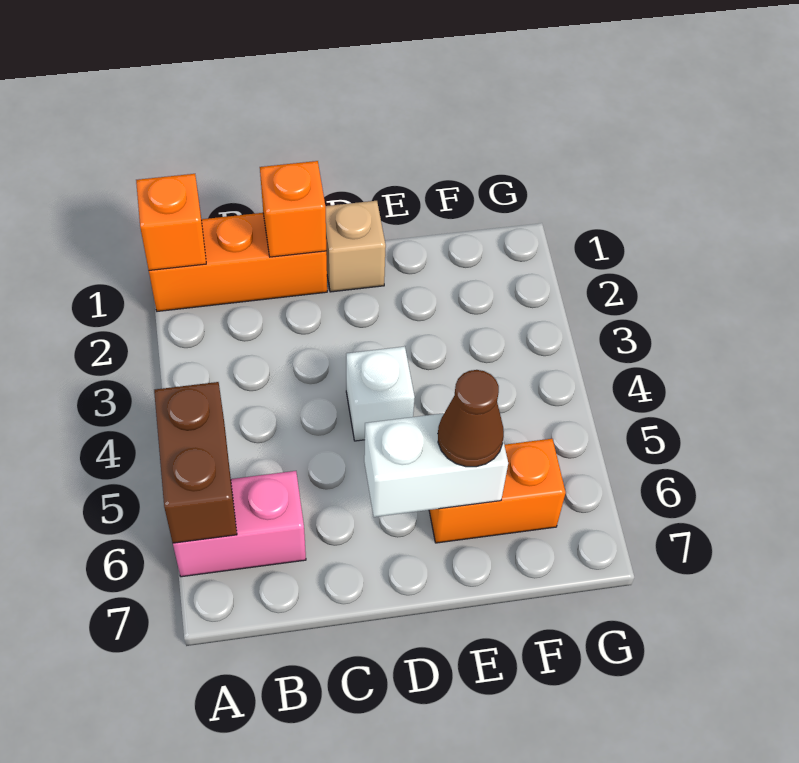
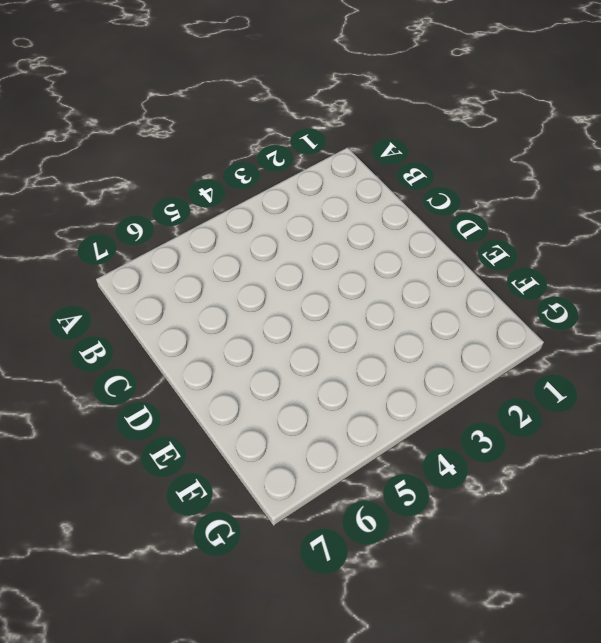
none -> orange 1x3 brick [149,213,327,311]
none -> pink 1x2 brick [173,471,306,577]

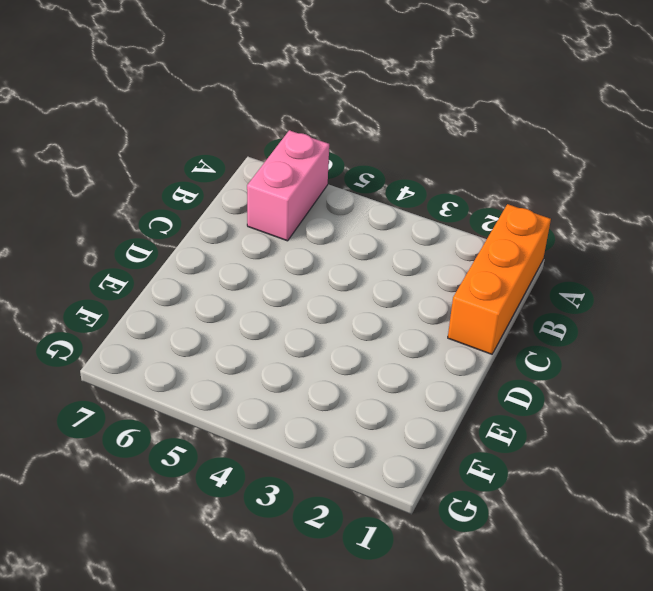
none -> tan 1x1 brick [325,201,386,292]
none -> white 1x1 brick [346,346,415,441]

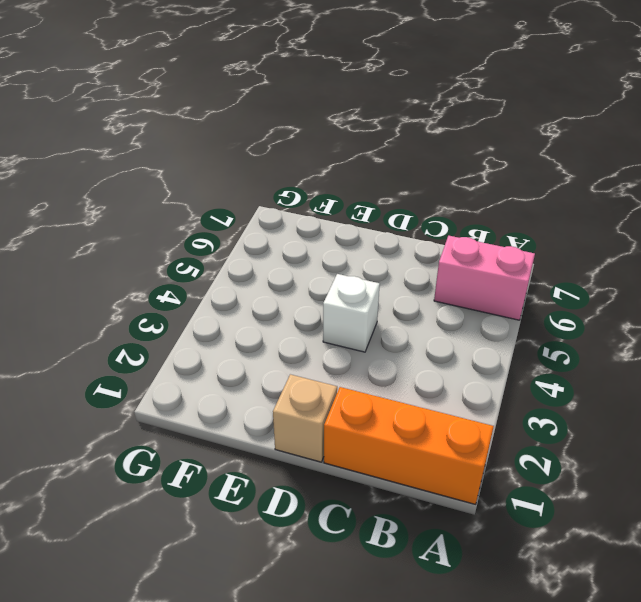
none -> orange 1x2 brick [429,439,566,543]
none -> orange 1x1 brick [136,174,206,270]

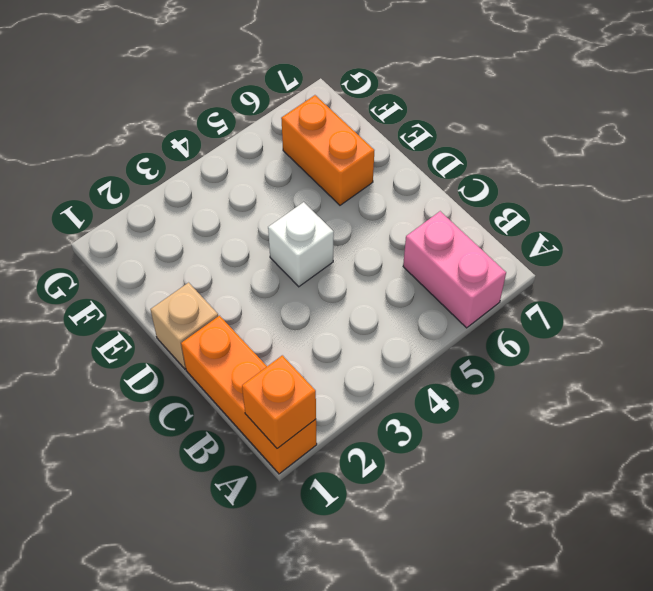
none -> brown 1x2 brick [154,382,237,543]
none -> orange 1x1 brick [260,161,326,257]

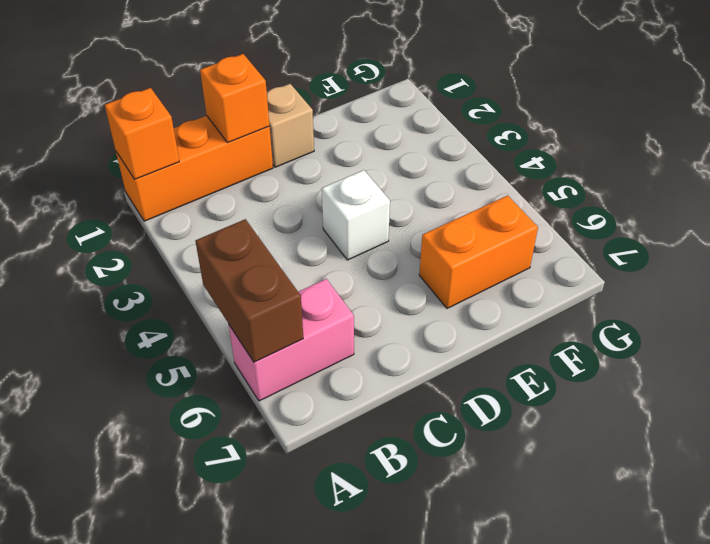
none -> white 1x2 brick [364,413,508,517]
none -> brown 1x1 cone [438,370,504,467]

